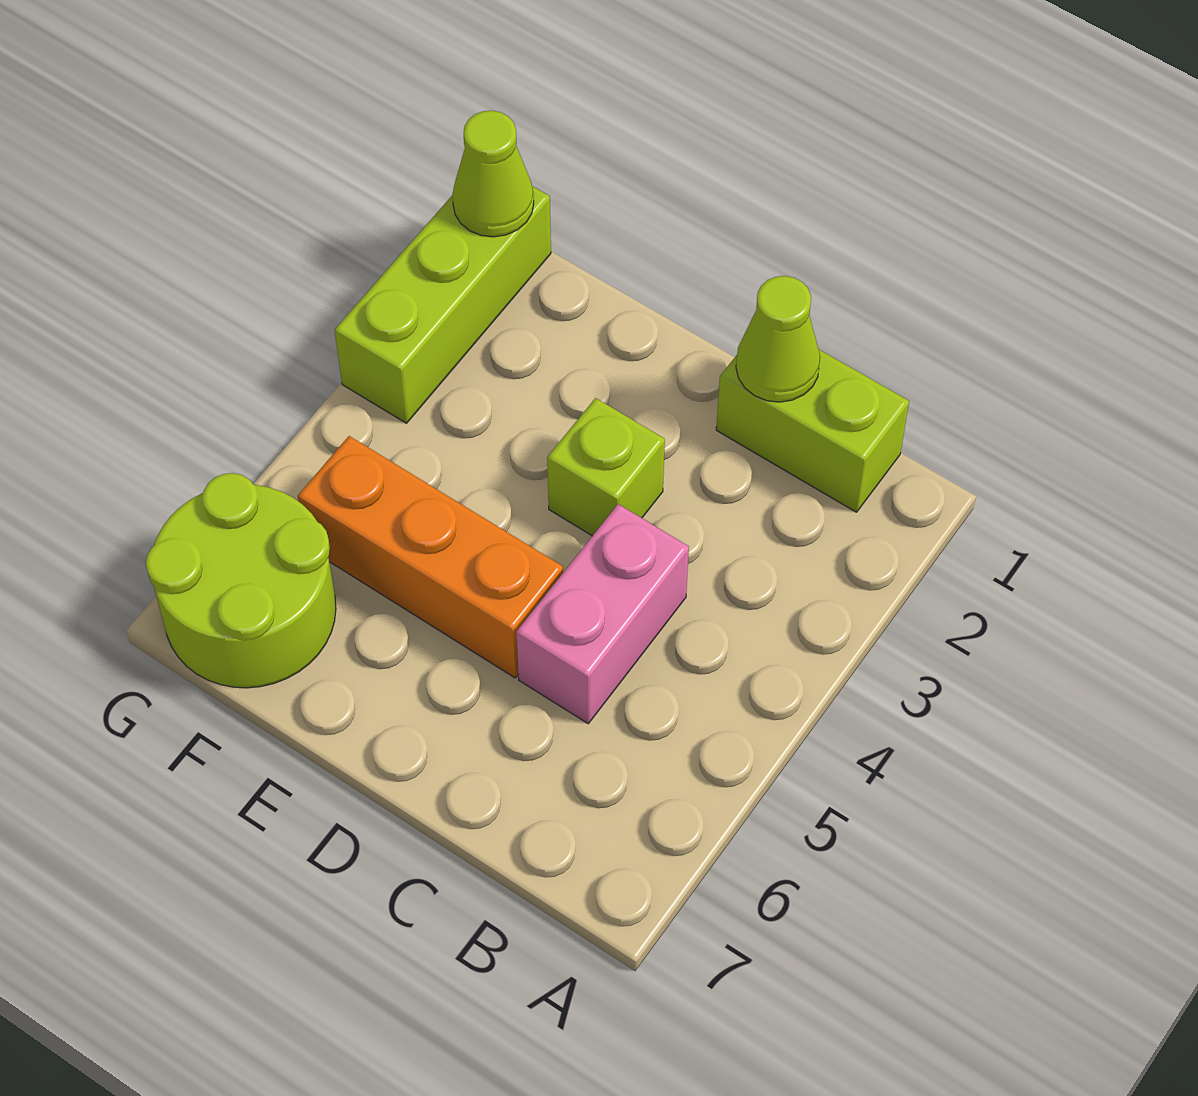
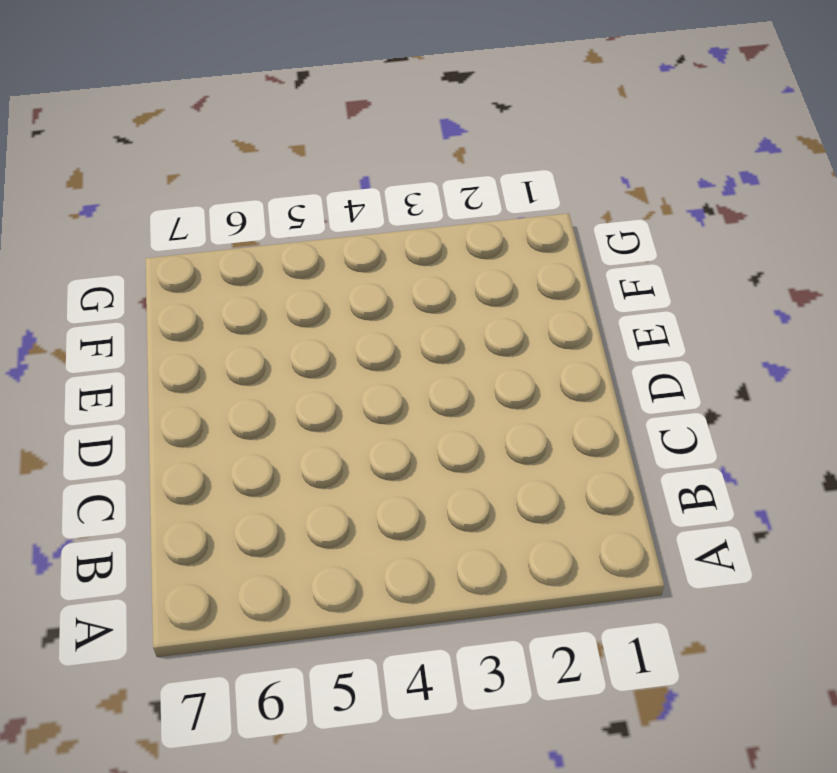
none -> lime 1x2 brick [716,349,909,512]
none -> pink 1x2 brick [516,504,689,724]

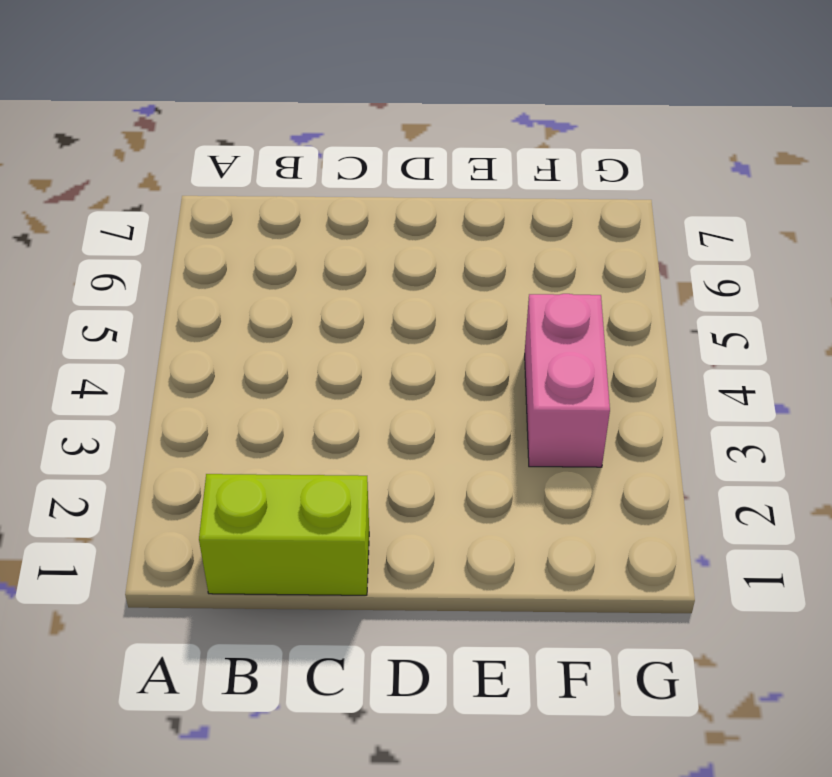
pink 1x2 brick [525,294,610,467] -> pink 1x2 brick moved to [516,504,689,724]
none -> lime 1x1 brick [547,398,665,536]
none -> orange 1x3 brick [298,436,563,678]

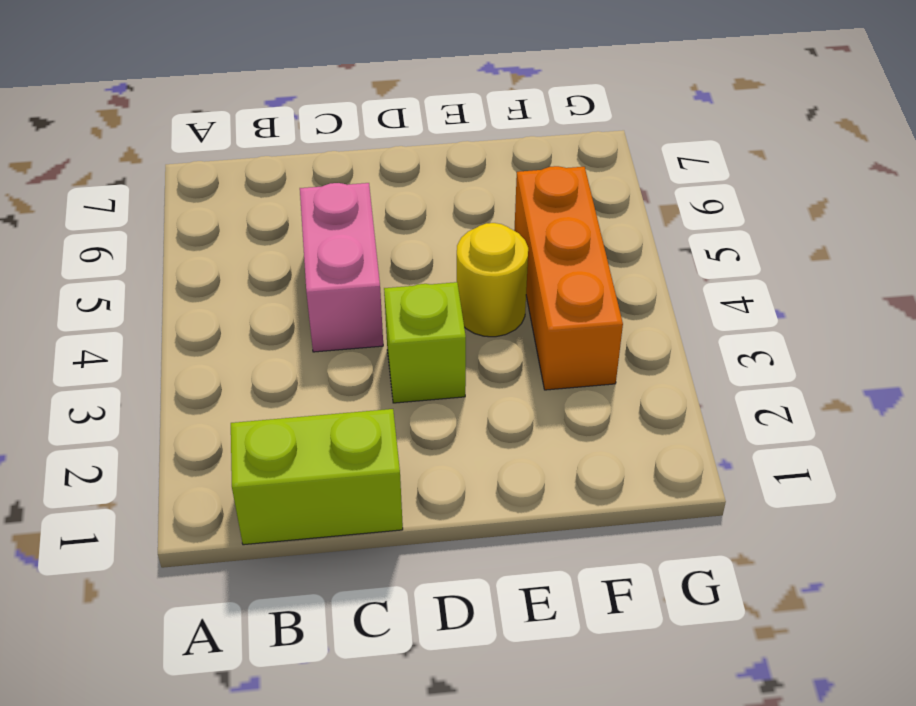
yellow 1x1 round brick [457,223,528,337] -> none
orange 1x3 brick [514,166,623,390] -> orange 1x3 brick turned to [298,436,563,678]
none -> lime 2x2 round brick [146,473,336,688]
none -> lime 1x3 brick [335,186,551,423]

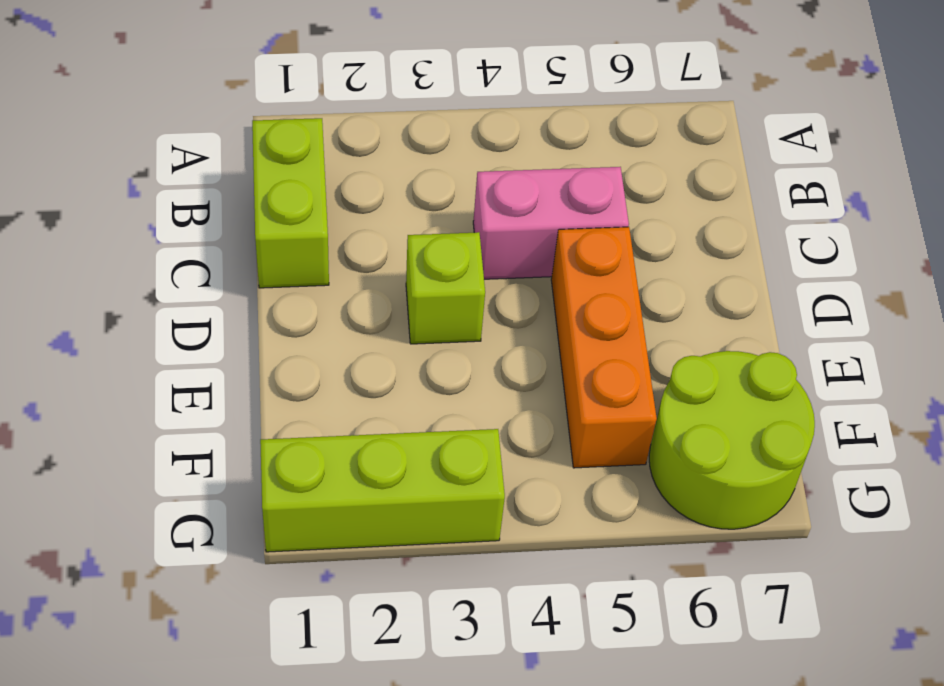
none -> lime 1x1 cone [736,276,820,402]
none -> lime 1x1 cone [452,111,534,237]

